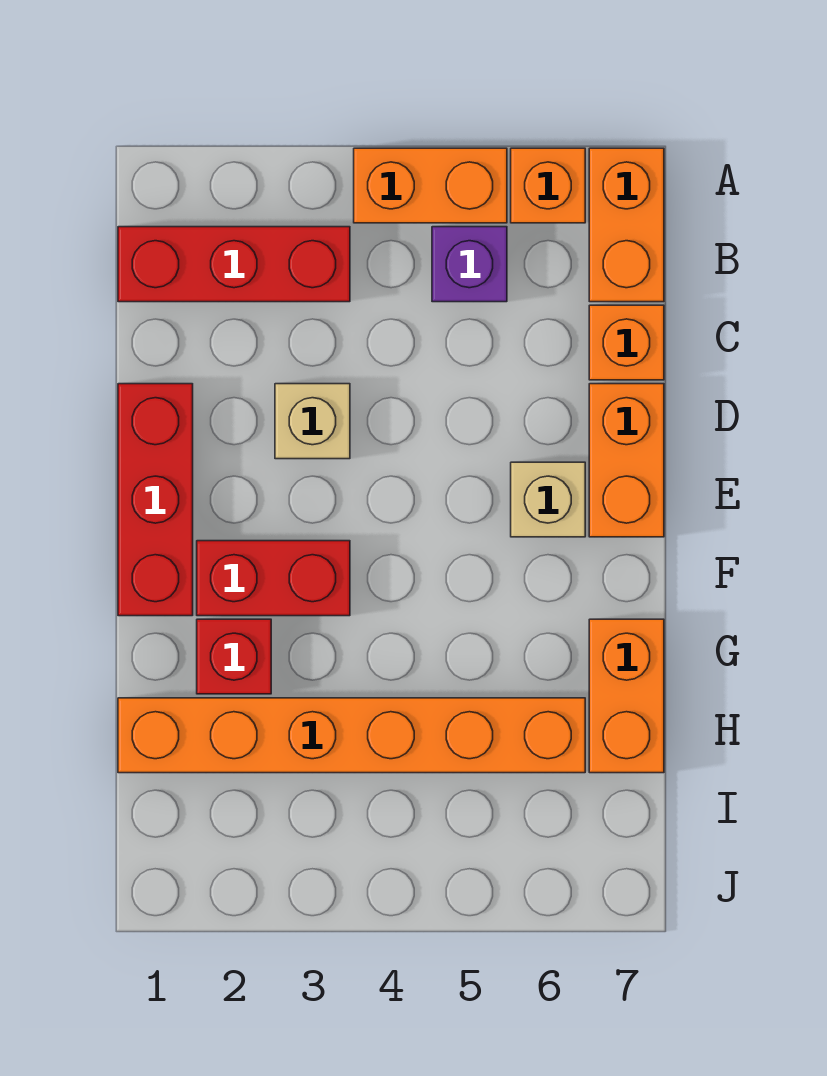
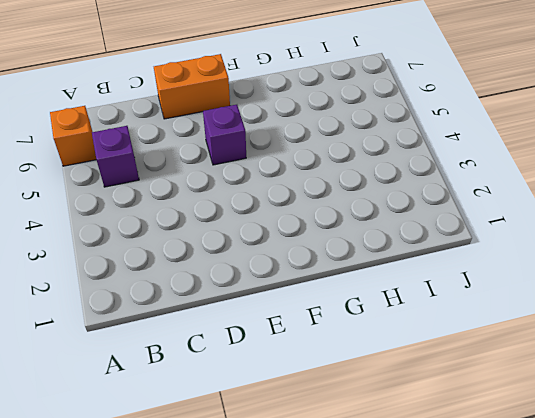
purple 1x1 brick [203,105,246,165] -> none
none -> orange 1x2 brick [354,148,507,223]
none -> orange 1x2 brick [589,148,664,302]
none -> red 1x3 brick [118,227,350,302]

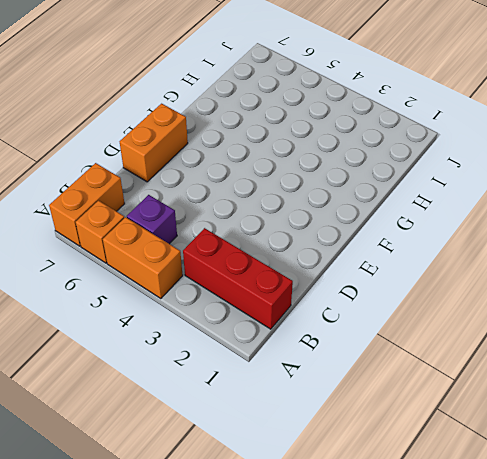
none -> orange 1x1 brick [589,305,664,380]
none -> red 1x3 brick [118,384,193,616]
none -> tan 1x1 brick [275,384,350,459]

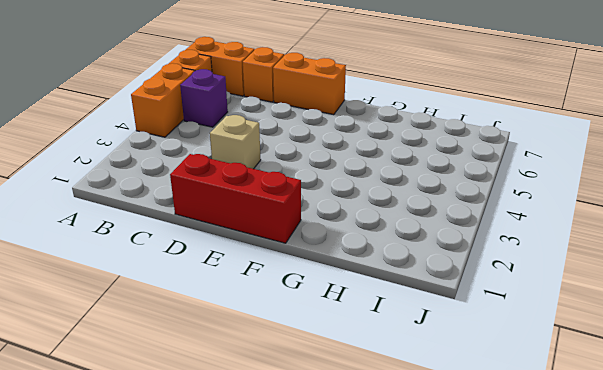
none -> red 1x3 brick [118,227,350,302]
none -> tan 1x1 brick [511,462,585,537]
none -> red 1x2 brick [197,541,350,616]

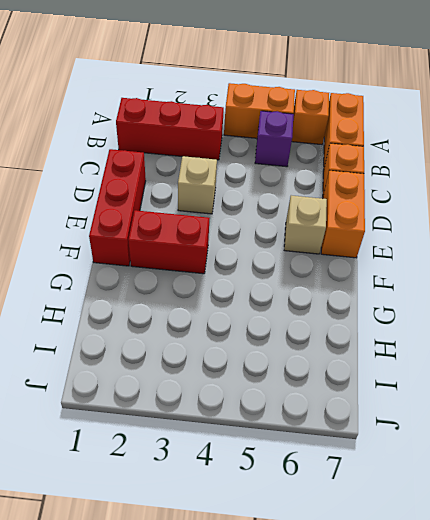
none -> red 1x1 brick [197,619,271,694]
none -> orange 1x2 brick [589,619,664,773]
none -> orange 1x6 brick [118,698,585,773]

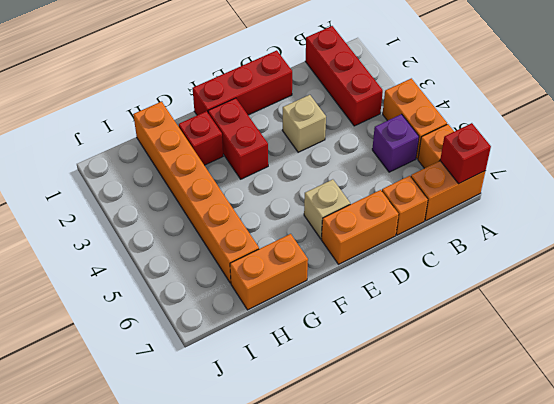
red 1x1 brick [440,123,491,184] -> none

